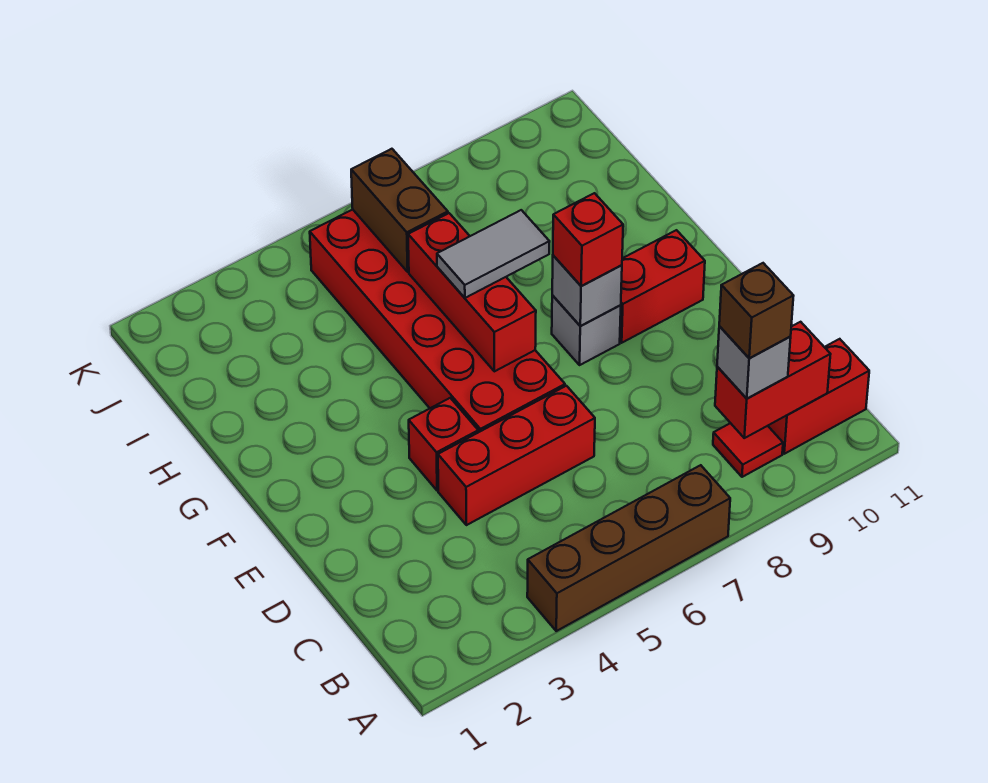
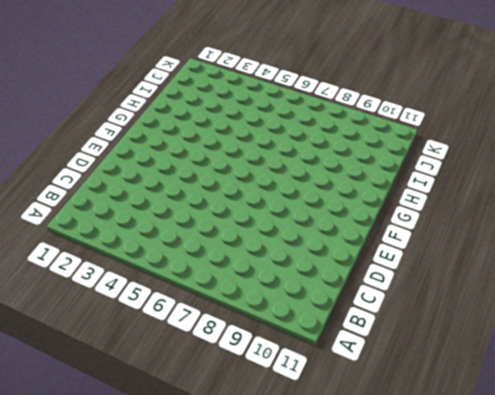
none -> brown 1x4 brick [527,465,730,631]
none -> red 1x1 tile [713,423,783,477]
none -> red 1x2 brick [768,339,869,454]

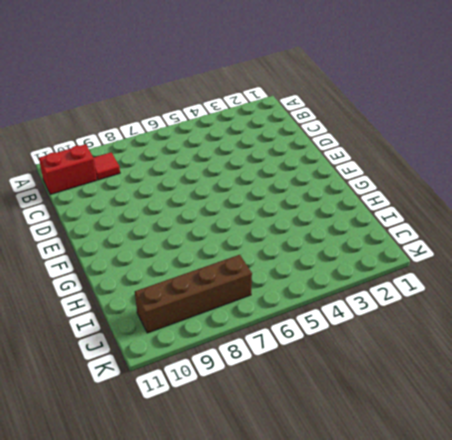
brown 1x4 brick [135,255,252,333] -> brown 1x4 brick moved to [527,465,730,631]
none -> red 1x3 brick [438,386,595,525]
none -> red 1x1 brick [409,398,478,491]
none -> red 2x6 brick [310,210,565,432]

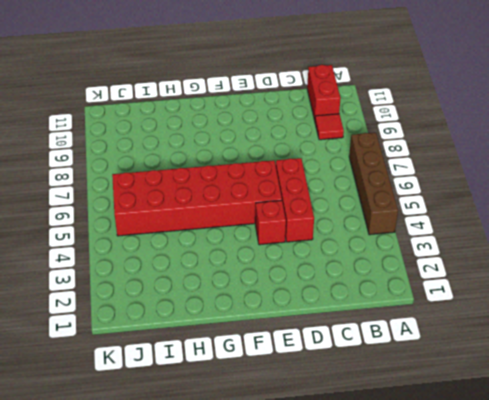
none -> grey 1x1 brick [552,295,621,365]
none -> red 1x2 brick [620,230,705,343]
none -> red 1x2 brick [715,322,831,438]

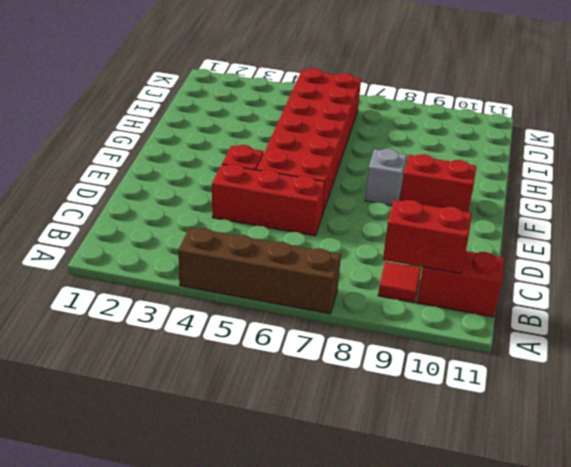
none -> red 1x3 brick [408,213,536,371]
none -> grey 1x1 brick [552,255,622,326]
none -> brown 1x2 brick [351,149,448,272]

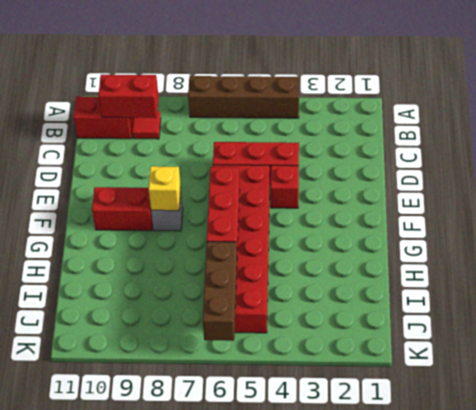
yellow 1x1 brick [149,166,181,211] -> grey 1x1 brick [552,255,622,326]
brown 1x3 brick [203,242,237,341] -> brown 1x2 brick [351,149,448,272]
none -> grey 1x1 brick [717,326,791,398]
none -> red 1x1 brick [553,193,623,286]
none -> grey 1x2 tile [437,210,550,298]

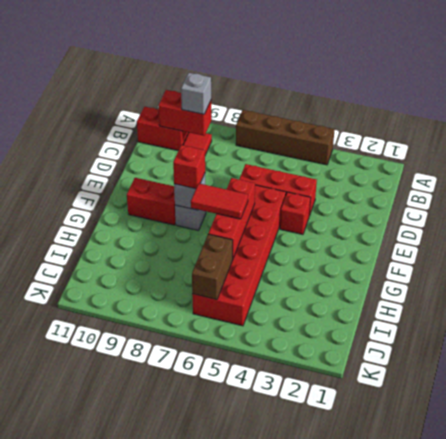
red 1x2 tile [191,183,248,219] -> grey 1x2 tile [437,210,550,298]
none -> brown 1x1 brick [719,263,793,358]

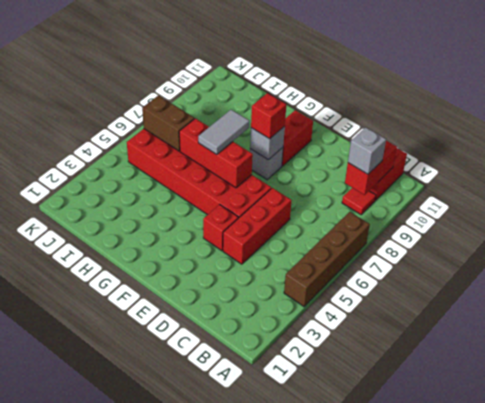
none -> brown 1x1 brick [719,263,793,358]

